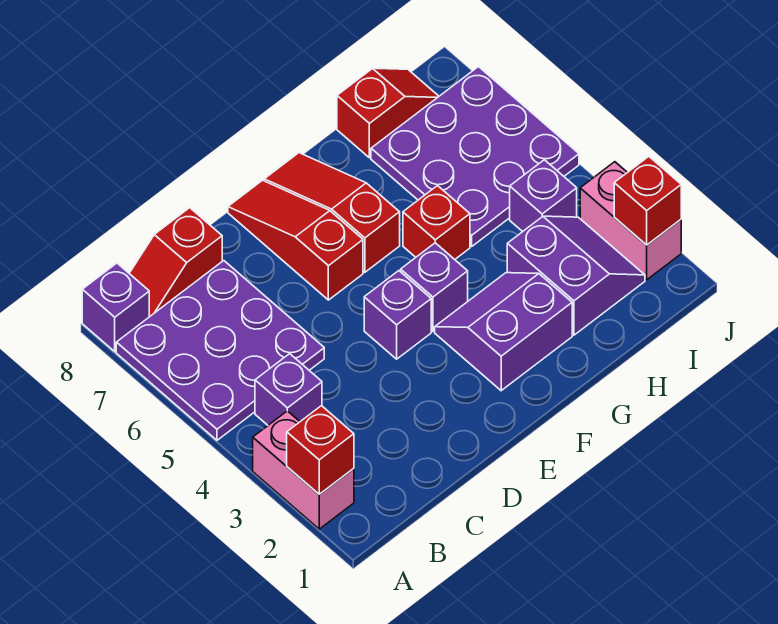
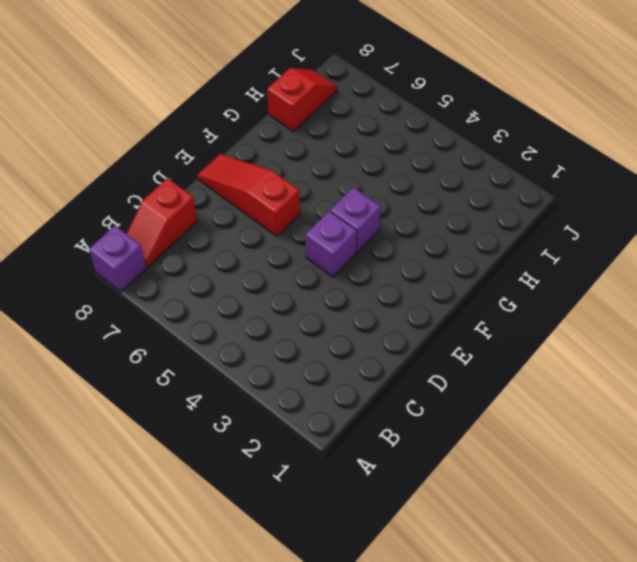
none -> pink 1x2 brick [253,411,354,529]
none -> purple 3x3 plate [116,261,324,440]
none -> purple 1x1 brick [255,354,322,425]

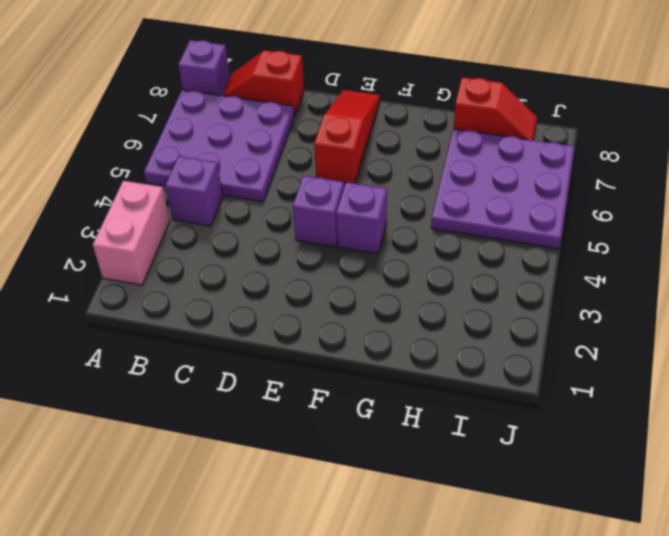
none -> purple 2x2 slope [435,273,572,391]
none -> red 1x3 slope [264,153,400,272]
none -> red 1x1 brick [403,186,470,259]

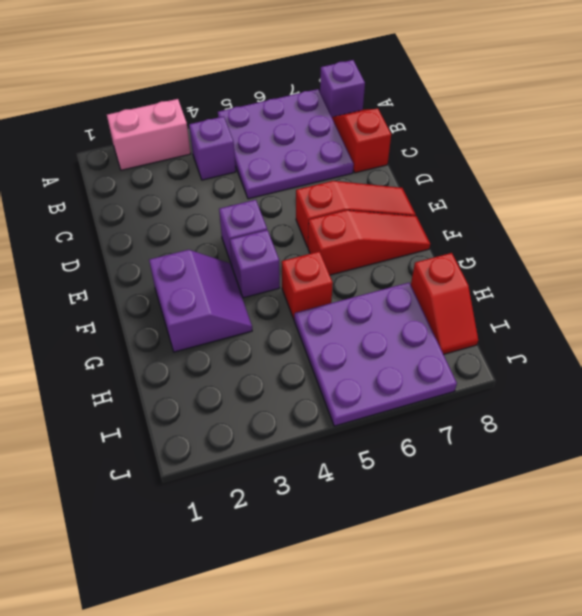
none -> purple 2x2 slope [507,216,645,335]
none -> purple 1x1 brick [510,160,577,232]
none -> pink 1x2 brick [580,162,681,280]

